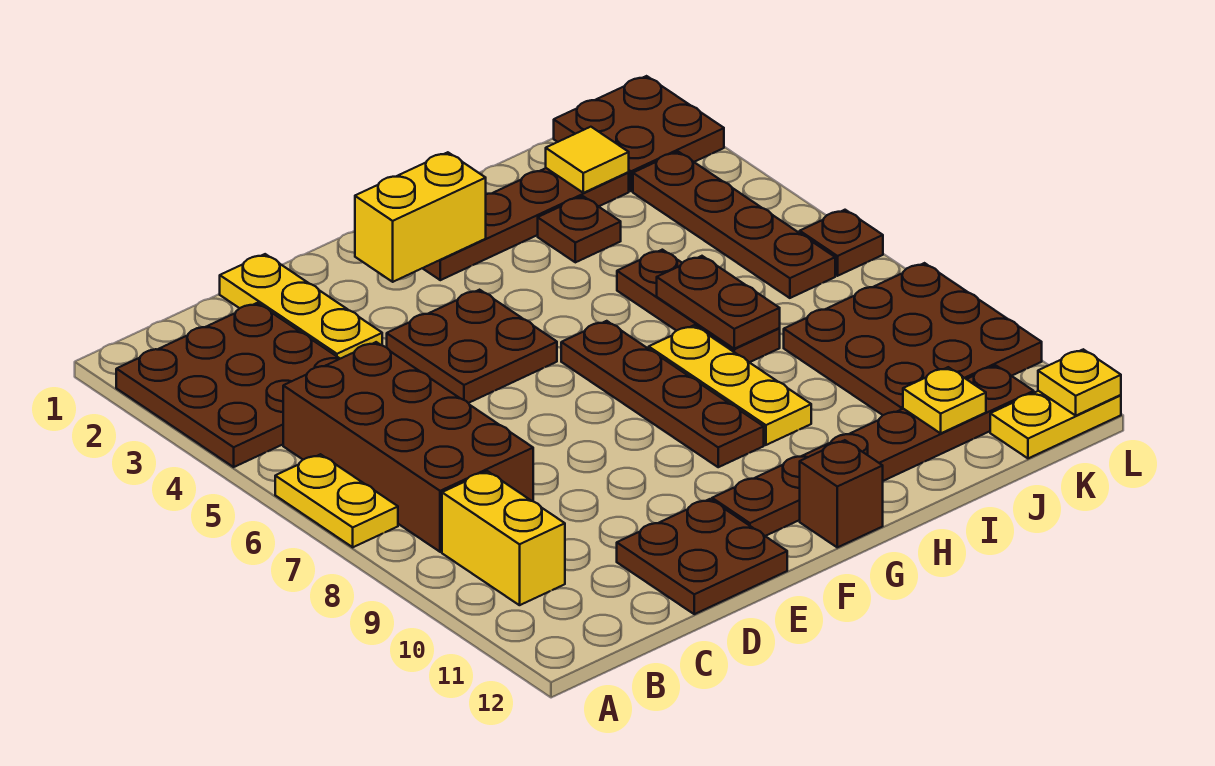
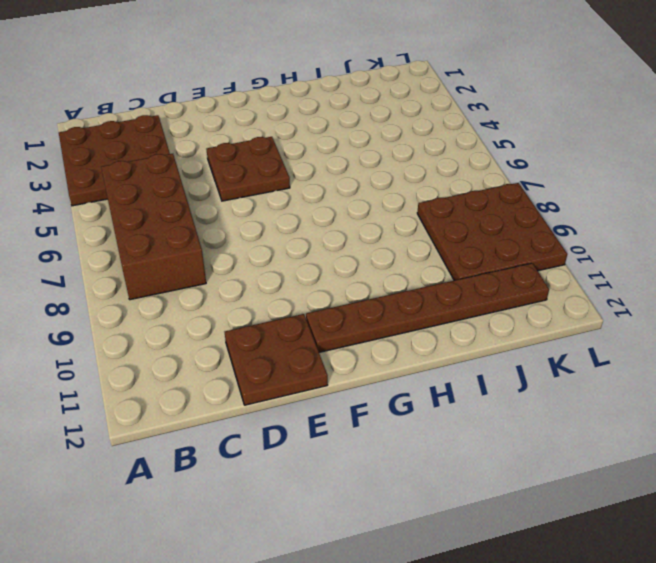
none -> yellow 1x2 plate [275,454,398,547]
none -> yellow 1x2 brick [442,471,565,605]
none -> yellow 1x3 plate [220,254,382,359]

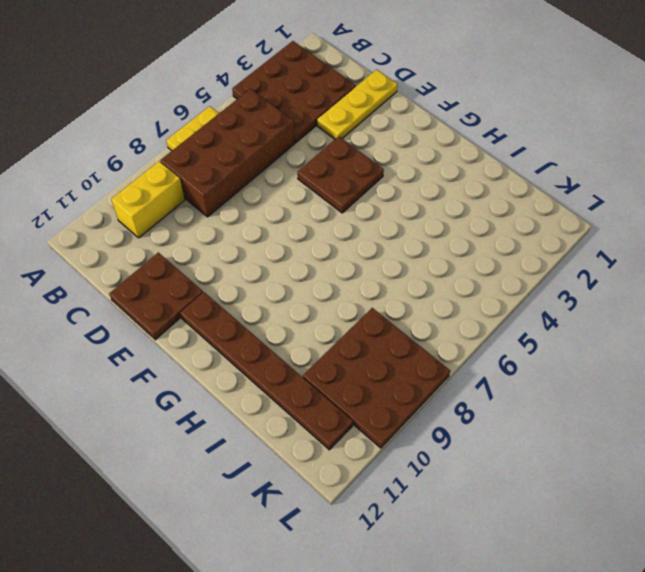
none -> brown 1x4 plate [423,168,629,280]
none -> brown 1x4 plate [561,321,764,467]
none -> brown 1x1 brick [800,440,883,547]

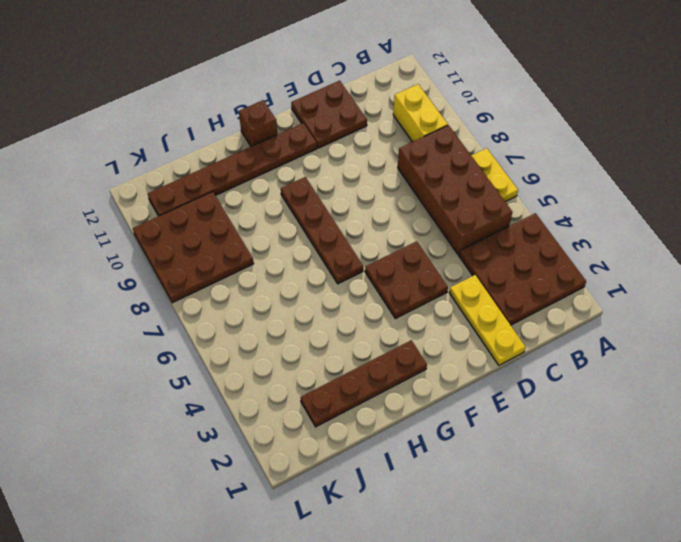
none -> yellow 1x3 plate [649,325,811,445]
none -> brown 1x1 plate [538,196,621,262]
none -> brown 1x3 plate [617,250,780,362]

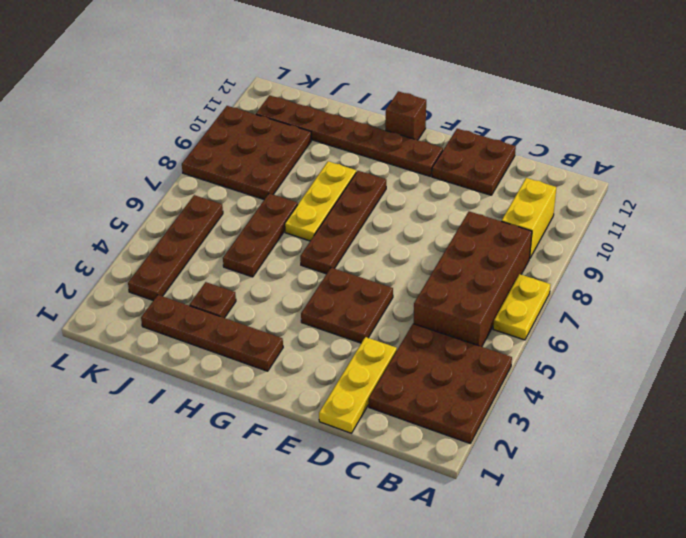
none -> brown 2x2 plate [554,76,724,191]
none -> yellow 1x2 plate [990,391,1121,458]
none -> brown 1x1 plate [800,210,883,276]

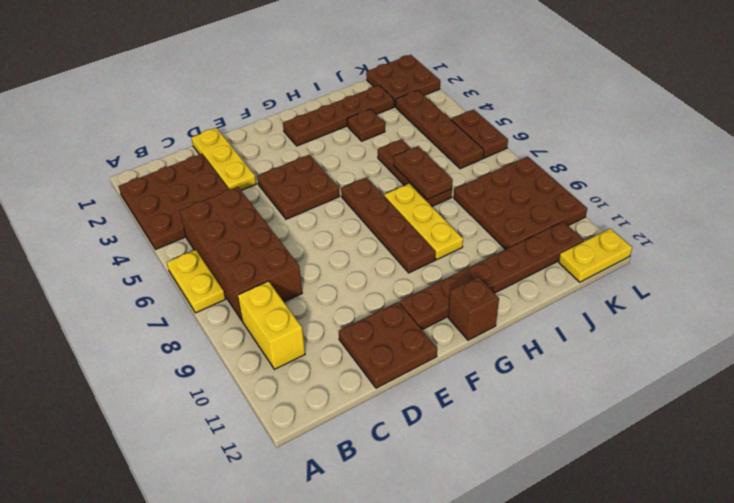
brown 1x2 plate [451,110,508,158] -> brown 1x1 plate [800,210,883,276]
none -> yellow 1x2 brick [355,152,486,282]
none -> yellow 1x1 tile [546,127,629,193]
none -> yellow 1x1 plate [903,367,986,433]

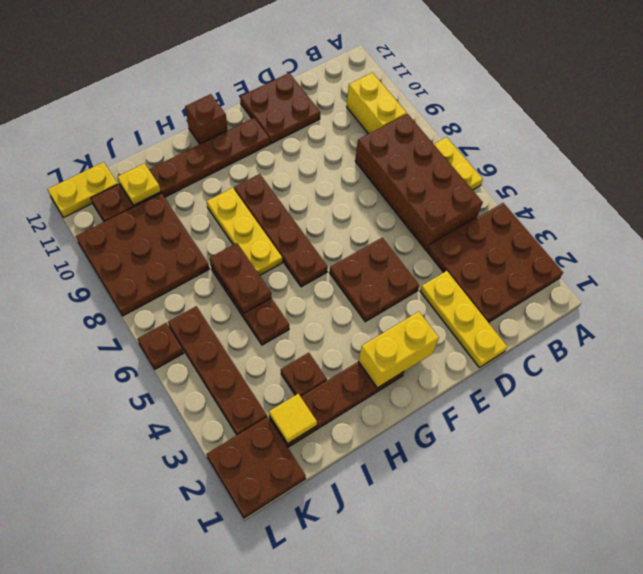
none -> yellow 1x1 plate [1038,349,1121,416]

